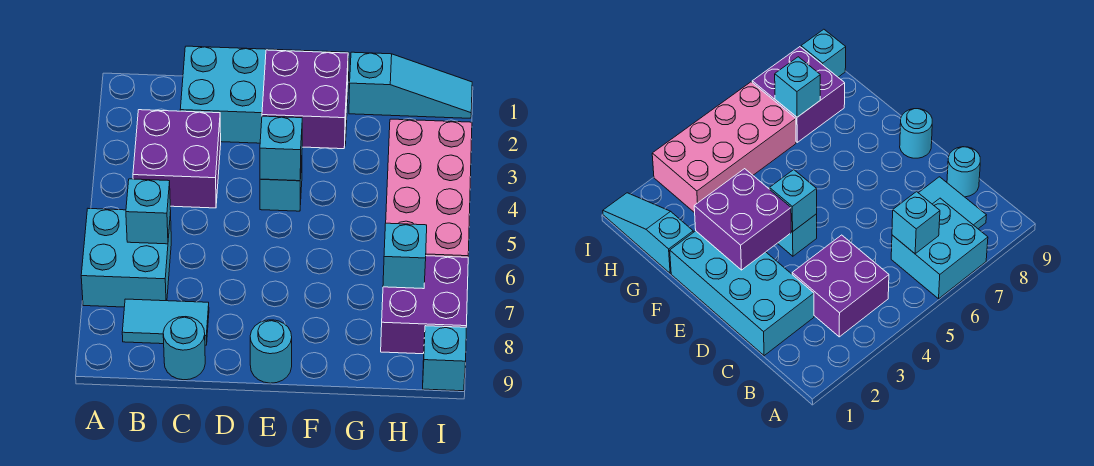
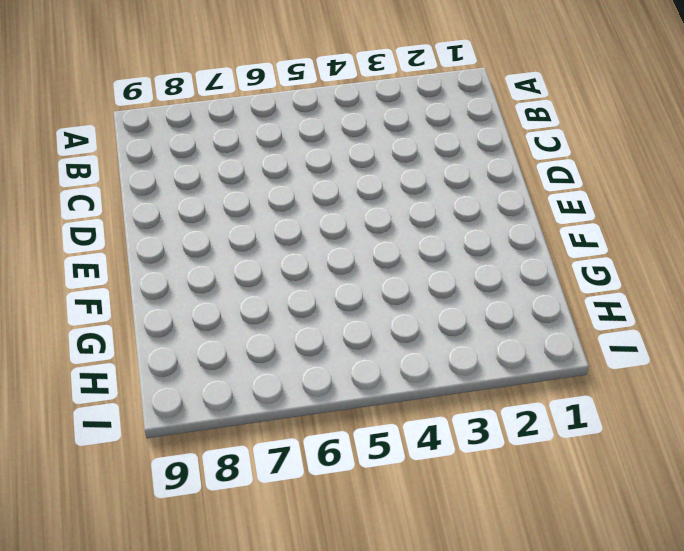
none -> cyan 2x2 brick [81,209,171,307]
none -> purple 2x2 brick [133,110,221,208]
none -> cyan 1x2 tile [122,299,209,345]

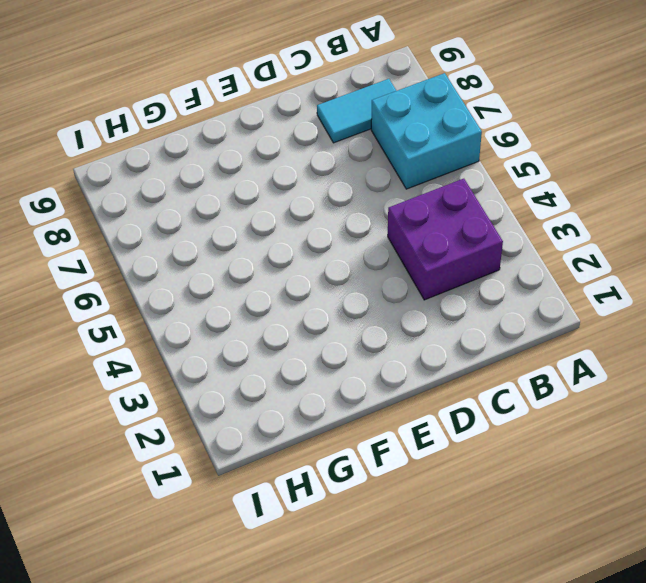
none -> cyan 2x4 brick [180,46,349,144]
none -> cyan 1x1 round brick [163,317,205,380]
none -> cyan 1x1 brick [260,161,302,211]

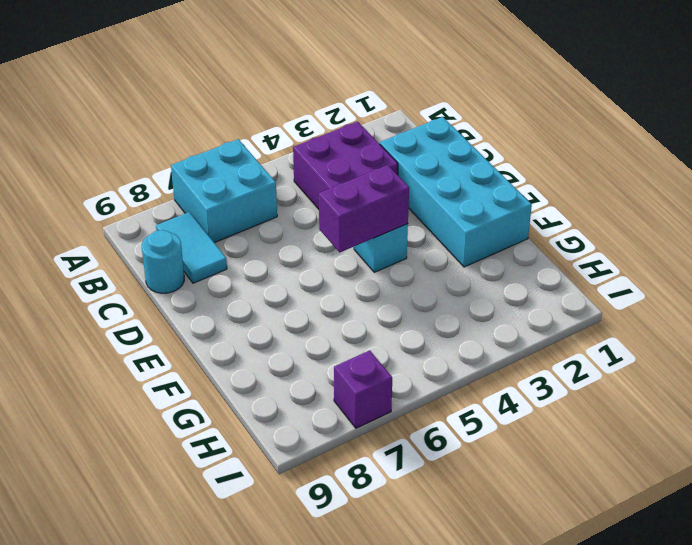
purple 1x2 brick [319,165,409,252] -> cyan 1x1 brick [260,116,302,181]
purple 1x1 brick [334,350,392,428] -> purple 2x2 brick [381,256,468,354]
none -> cyan 1x1 round brick [250,320,292,383]
none -> cyan 1x3 slope [349,52,472,118]
none -> pink 2x4 brick [386,119,472,257]

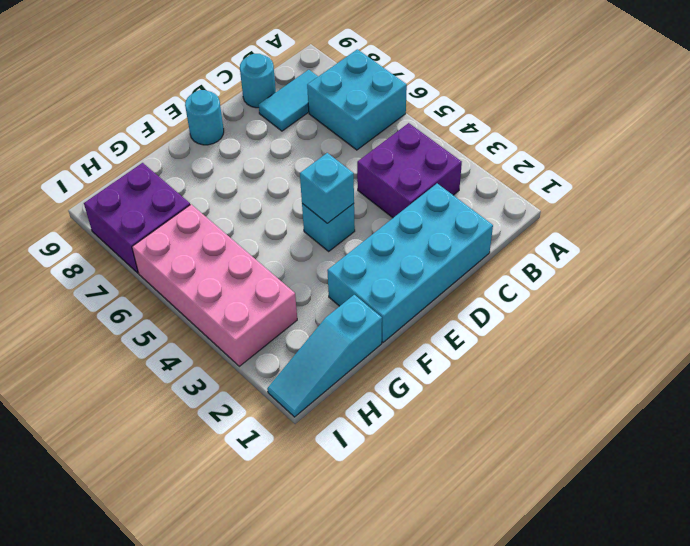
none -> cyan 1x1 brick [423,326,466,391]
none -> cyan 1x1 brick [126,179,171,244]
none -> purple 2x2 brick [262,50,348,149]

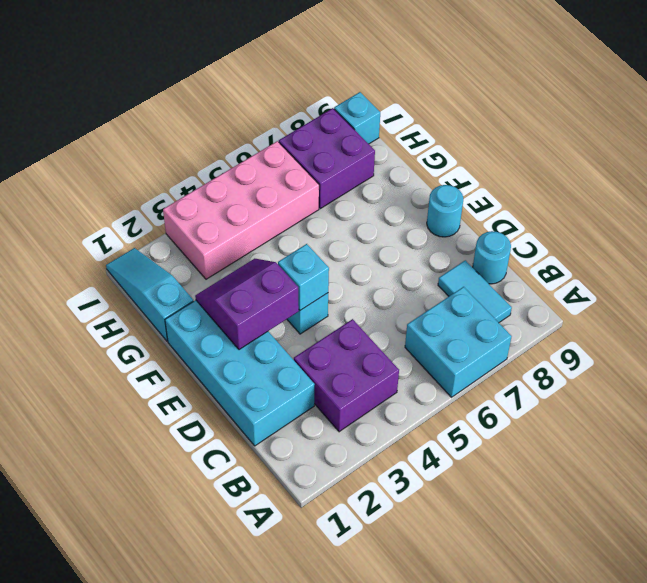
purple 2x2 slope [195,259,299,350] -> purple 2x2 brick [262,50,348,149]
none -> cyan 1x1 brick [126,179,171,244]
none -> cyan 1x1 brick [383,223,427,289]

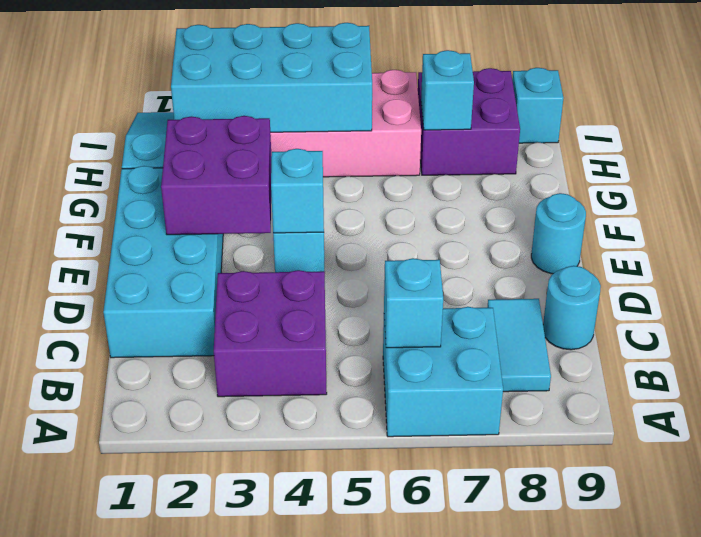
cyan 2x4 brick [171,23,372,132] -> none

